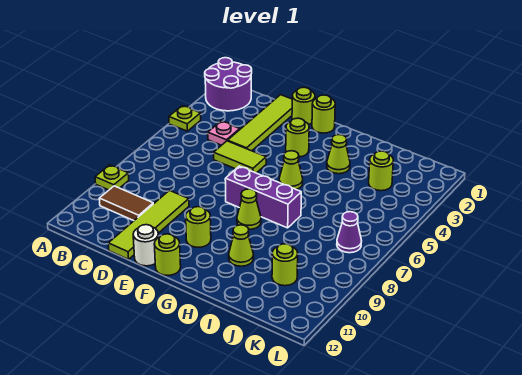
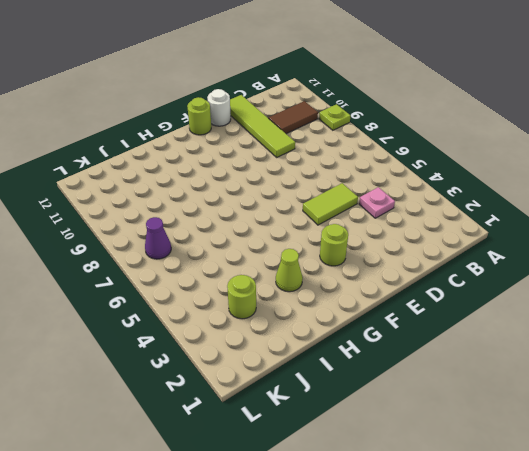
none -> purple 2x2 round brick [205,58,252,111]
none -> lime 1x1 plate [169,106,201,131]
none -> lime 1x4 tile [228,95,292,151]

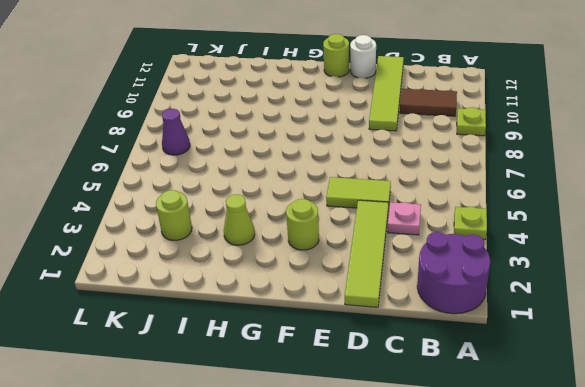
none -> lime 1x1 round brick [292,87,315,124]
none -> lime 1x1 round brick [312,95,335,133]
none -> purple 1x3 brick [225,166,301,228]

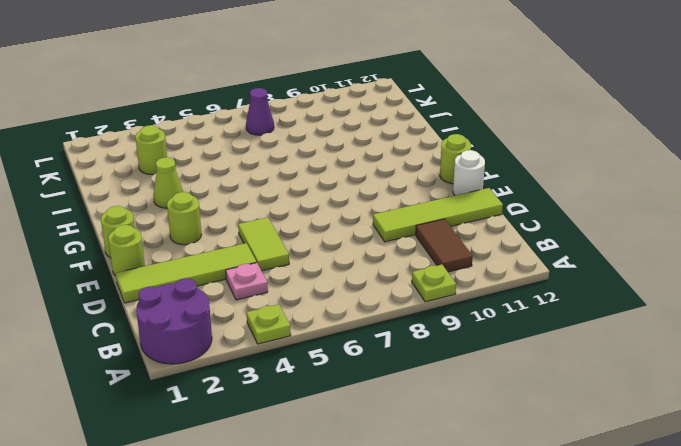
none -> purple 1x3 brick [225,166,301,228]
none -> lime 1x1 round brick [186,207,211,247]
none -> lime 1x1 cone [279,151,303,190]

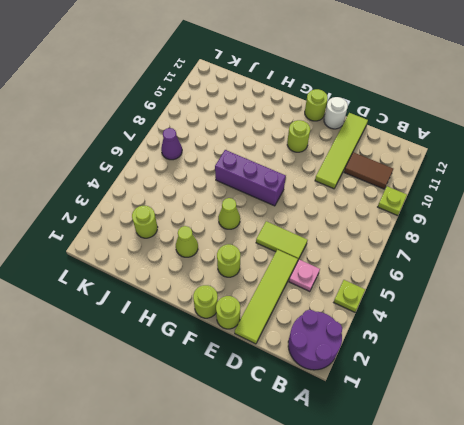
none -> lime 1x1 cone [237,189,261,229]
none -> lime 1x1 cone [229,225,254,266]
none -> lime 1x1 round brick [272,244,298,286]

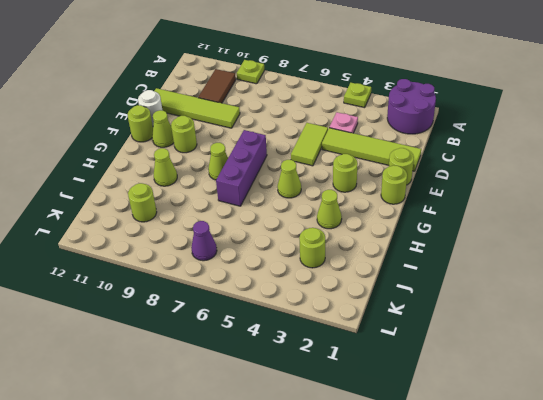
lime 1x1 cone [152,110,174,147] -> none

